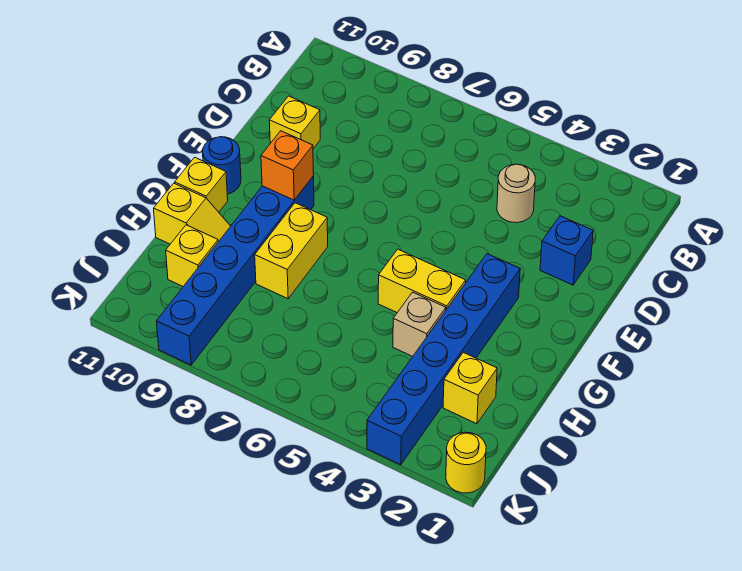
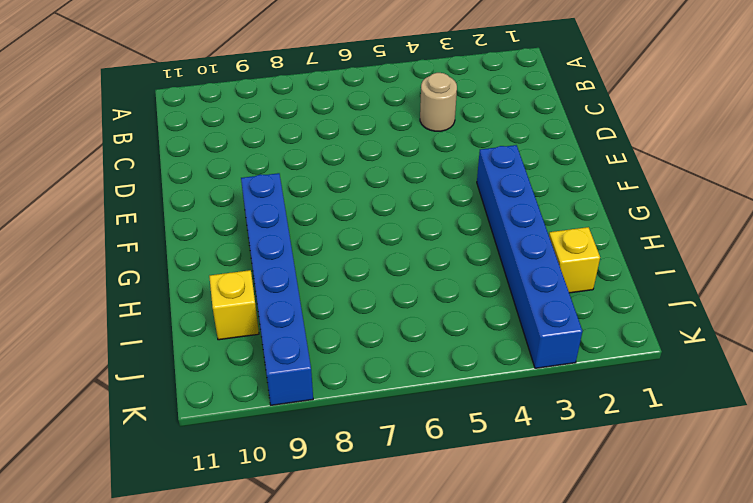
none -> blue 1x1 brick [540,216,593,285]
none -> yellow 1x1 brick [269,96,320,149]
none -> blue 1x1 round brick [203,137,241,194]

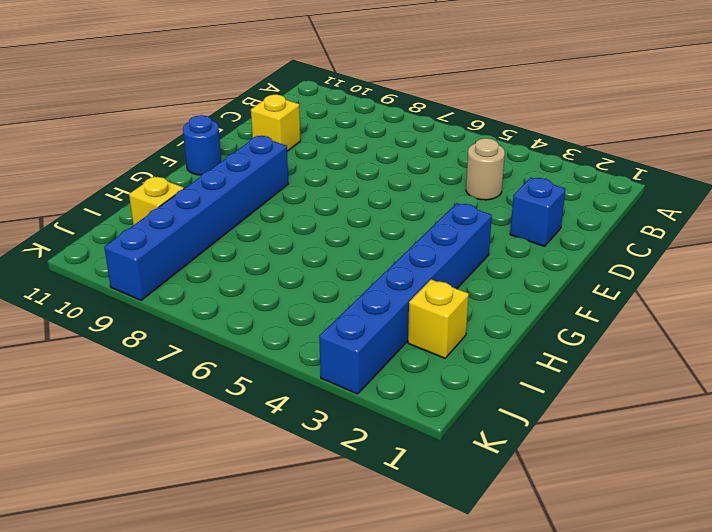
none -> yellow 1x2 brick [378,249,466,313]
none -> yellow 1x2 brick [255,203,328,299]
none -> yellow 1x1 brick [175,157,228,212]

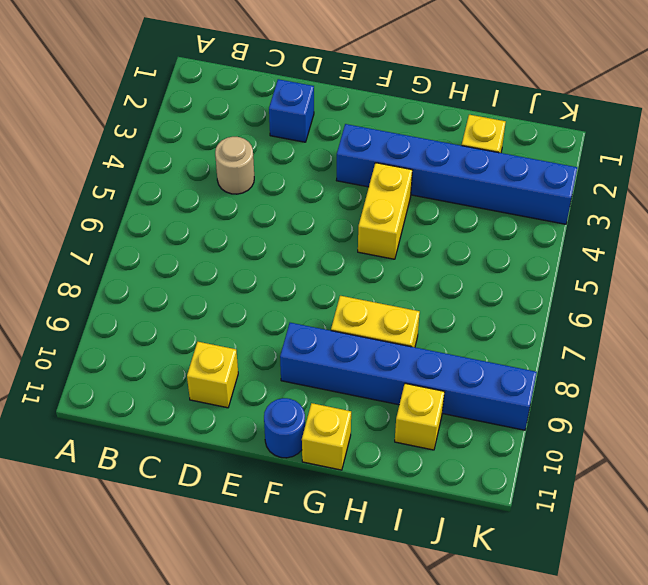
none -> tan 1x1 brick [393,292,446,356]
none -> yellow 1x2 slope [154,183,231,244]
none -> yellow 1x1 round brick [446,432,486,493]

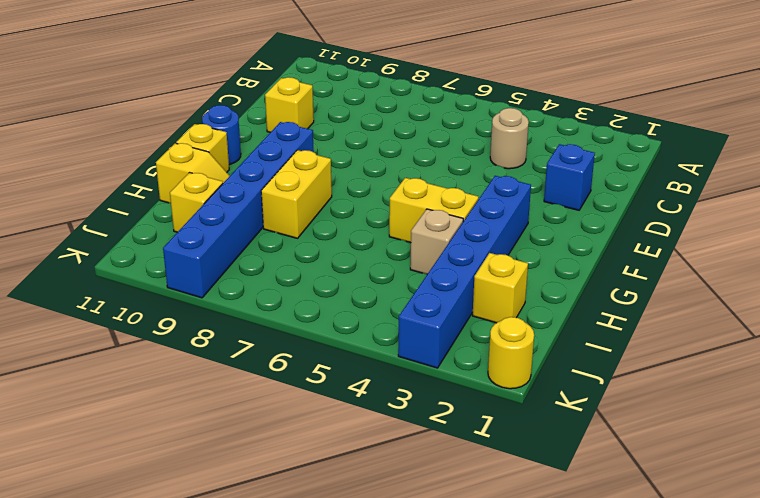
none -> orange 1x1 brick [261,131,314,200]

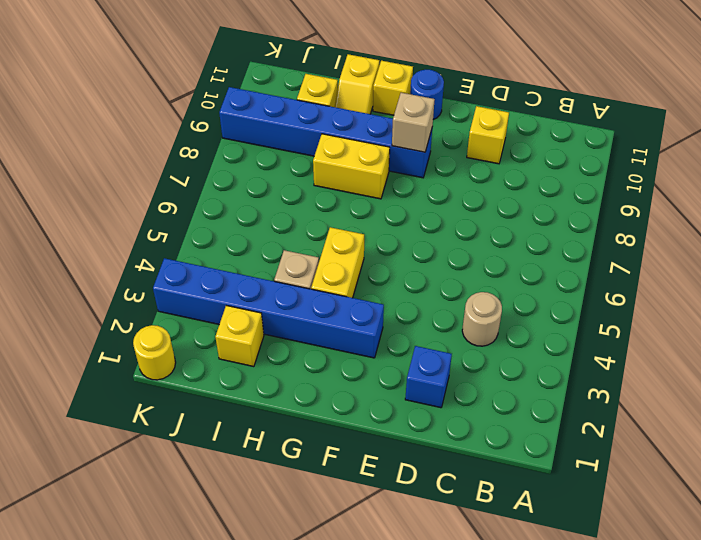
tan 1x1 brick [392,93,435,152] -> orange 1x1 brick [261,131,314,200]

